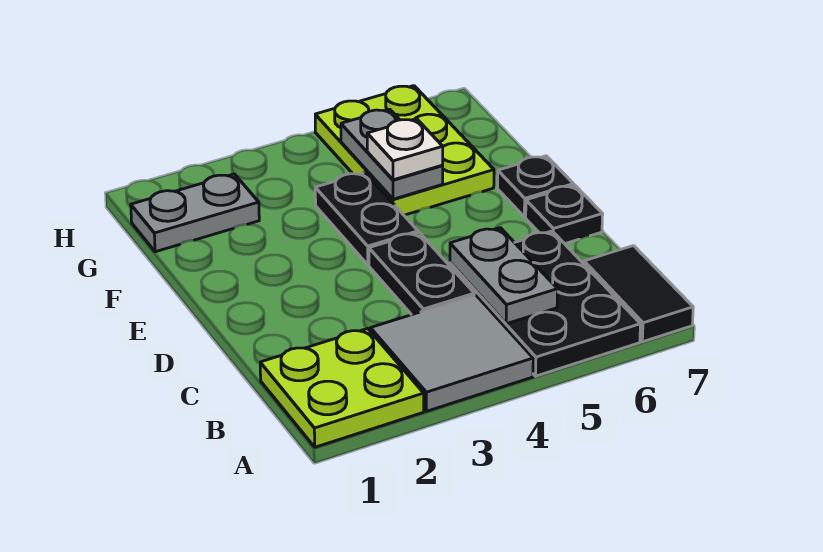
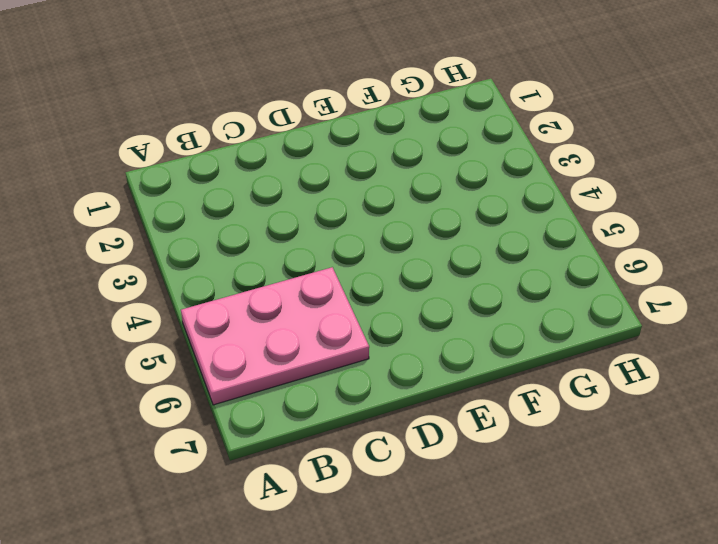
pink 2x3 plate [181,267,369,405] -> black 2x3 plate [450,231,640,376]
none -> lime 2x2 plate [260,328,424,447]
none -> grey 2x2 tile [370,295,533,411]
none -> black 1x2 tile [584,246,693,342]

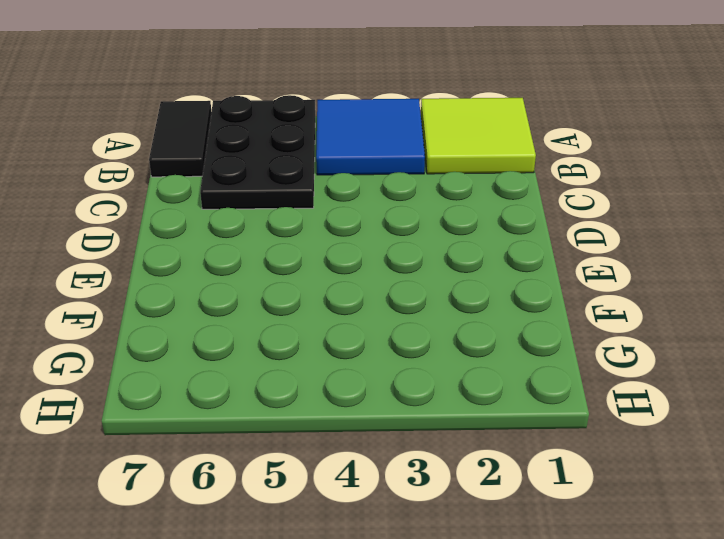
lime 2x2 tile [421,98,536,174] -> lime 2x2 plate [260,328,424,447]
blue 2x2 tile [316,99,425,175] -> grey 2x2 tile [370,295,533,411]
none -> black 1x2 plate [369,233,474,315]
none -> black 1x1 plate [526,185,603,244]
none -> black 1x2 plate [315,173,418,265]

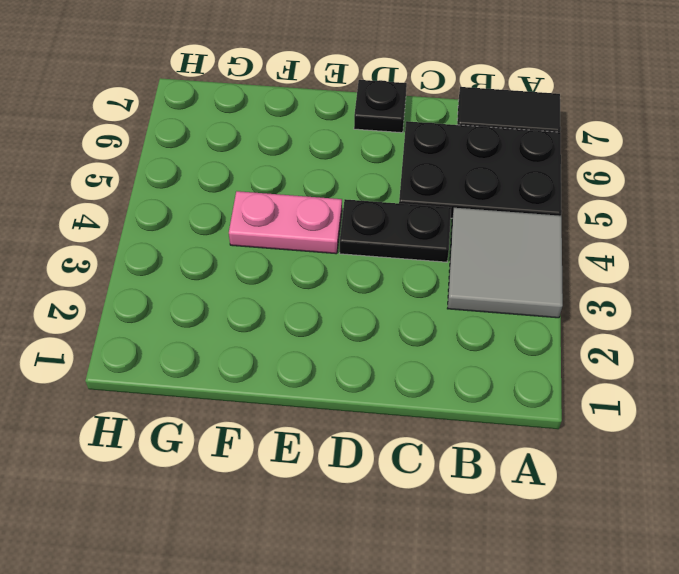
pink 1x2 plate [229,191,342,254] -> black 1x2 plate [315,173,418,265]
none -> lime 2x2 plate [260,328,424,447]
none -> black 1x1 plate [498,156,573,217]
none -> lime 2x3 plate [315,86,494,215]

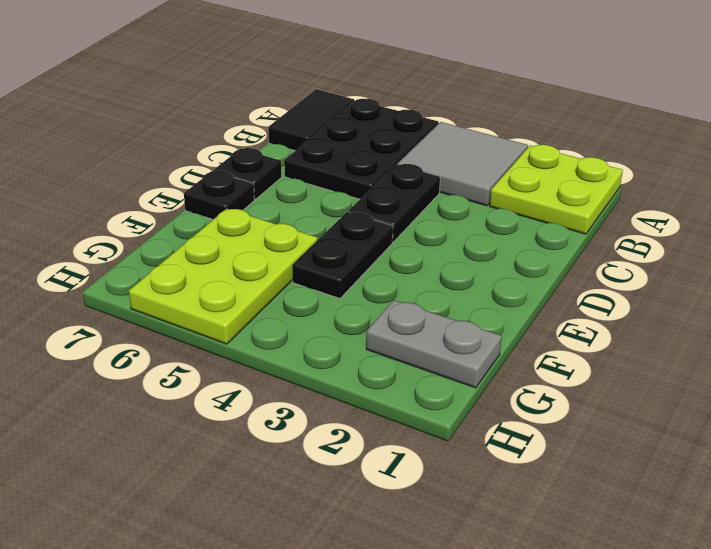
none -> grey 1x2 plate [450,228,558,324]
none -> grey 1x2 plate [341,109,443,199]
none -> white 1x1 plate [367,119,443,180]

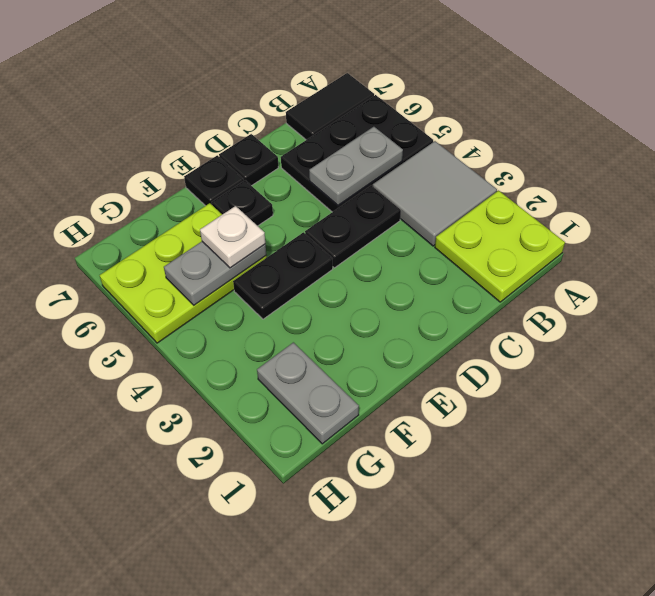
black 1x1 plate [212,180,273,226] -> none

